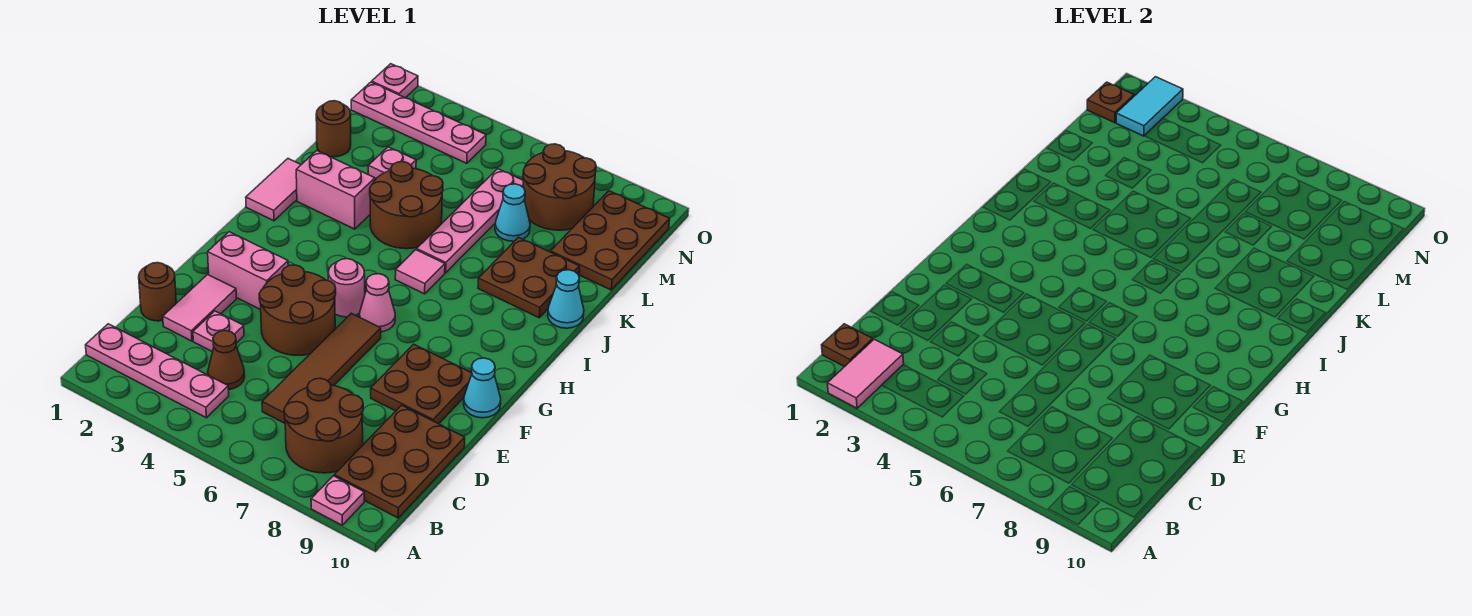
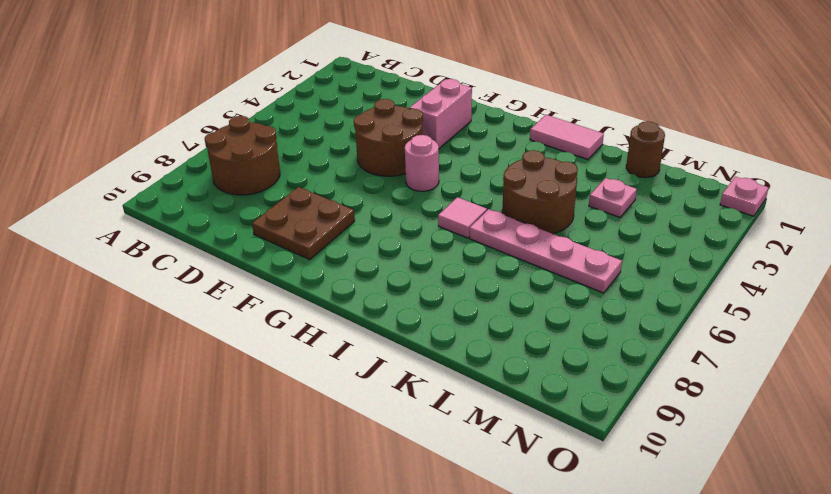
none -> pink 1x1 plate [311,476,364,525]
none -> pink 1x4 plate [86,324,229,418]
none -> brown 2x3 plate [335,405,465,518]
none -> brown 1x1 cone [208,331,245,390]

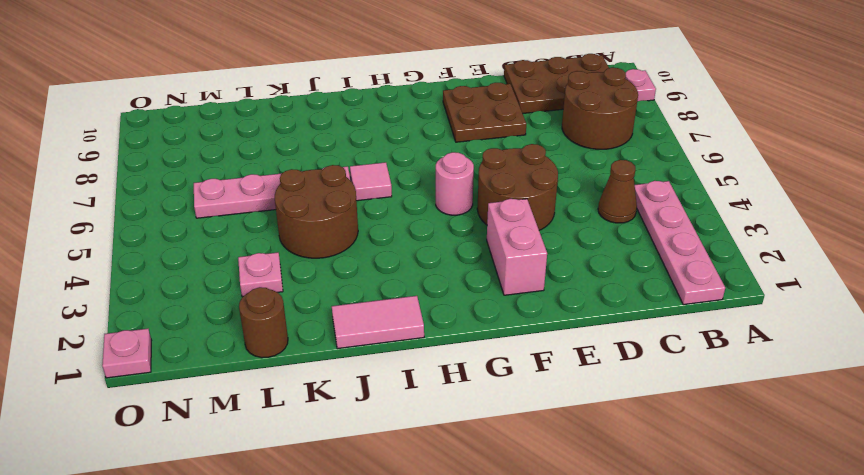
none -> brown 1x4 tile [262,313,381,423]
none -> brown 1x1 round brick [139,263,176,321]
none -> pink 1x2 tile [163,275,236,341]
none -> pink 1x1 plate [193,311,244,352]

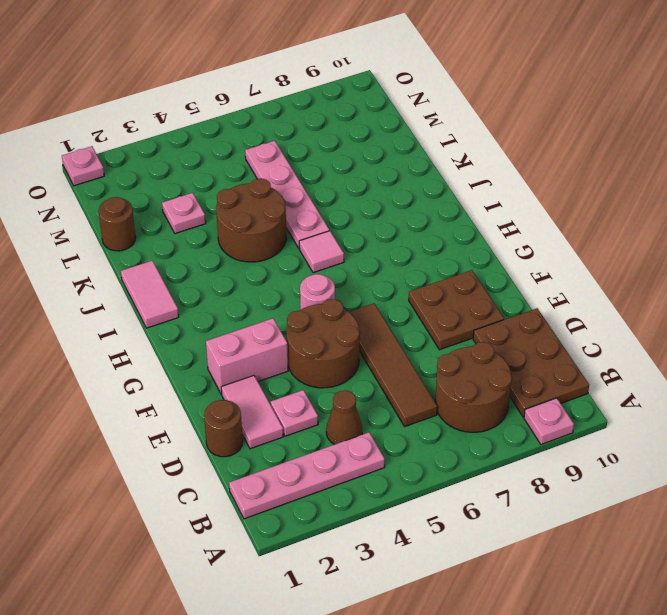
none -> cyan 1x1 cone [464,358,501,418]
none -> pink 1x1 cone [359,274,395,332]
none -> pink 1x2 brick [296,151,375,229]
none -> brown 2x2 plate [478,237,579,318]

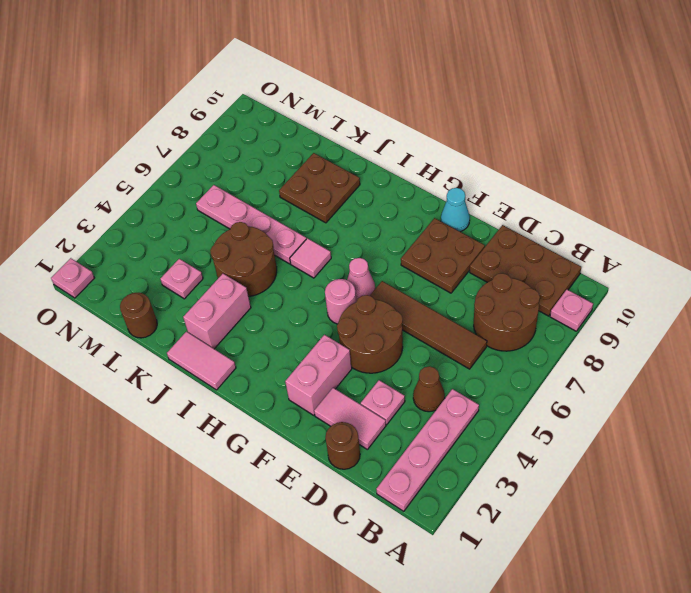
none -> cyan 1x1 cone [548,270,584,328]
none -> cyan 1x1 cone [495,184,530,241]
none -> brown 2x3 plate [551,191,670,290]
none -> brown 2x2 round brick [523,144,596,230]

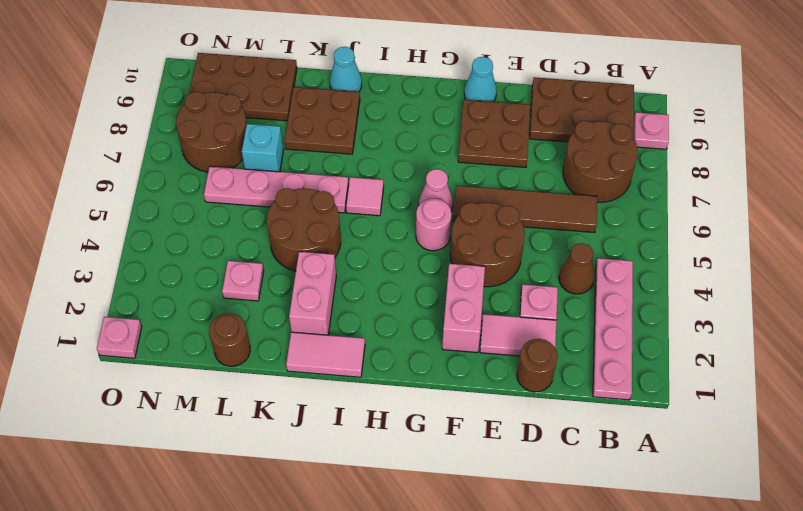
cyan 1x1 brick [242,124,283,172] -> cyan 1x1 cone [495,184,530,241]
none -> pink 1x4 plate [351,82,486,163]
none -> pink 1x2 tile [827,339,904,408]
none -> brown 1x1 plate [822,324,873,367]
none -> brown 1x1 plate [1087,82,1134,123]

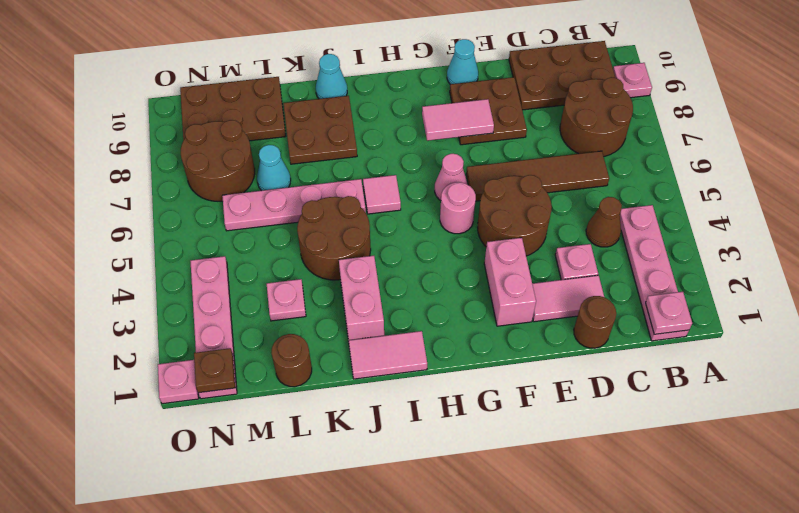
pink 1x1 plate [646,292,692,334] -> brown 1x1 plate [822,324,873,367]
pink 1x2 tile [422,99,494,141] -> pink 1x2 tile moved to [827,339,904,408]
none -> cyan 1x2 tile [1116,77,1183,136]

